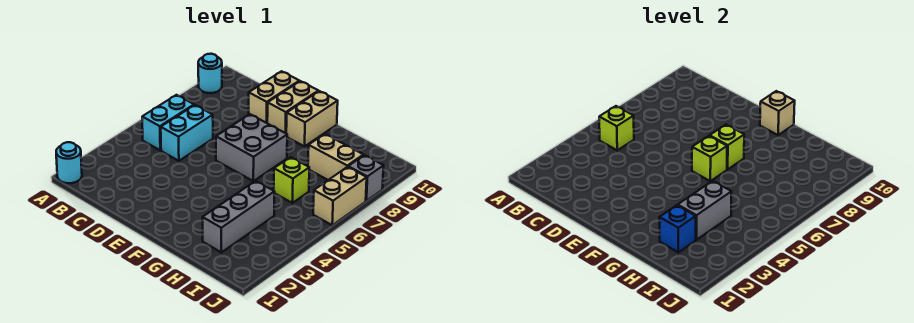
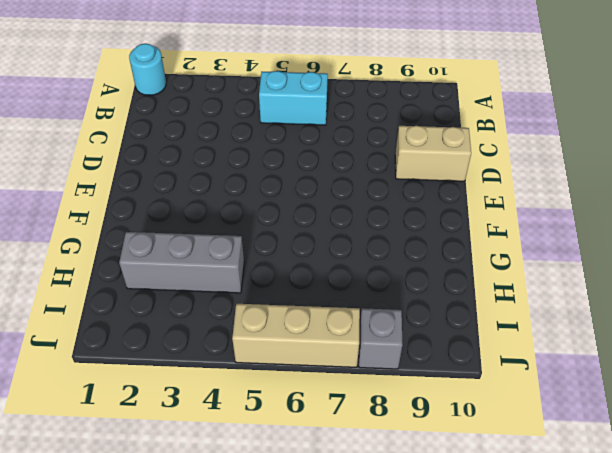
tan 1x3 brick [232,304,360,367] -> tan 1x2 brick [313,167,367,225]
none -> cyan 1x1 round brick [198,54,222,93]
none -> cyan 1x2 brick [161,105,213,161]
none -> grey 2x2 brick [216,114,287,181]

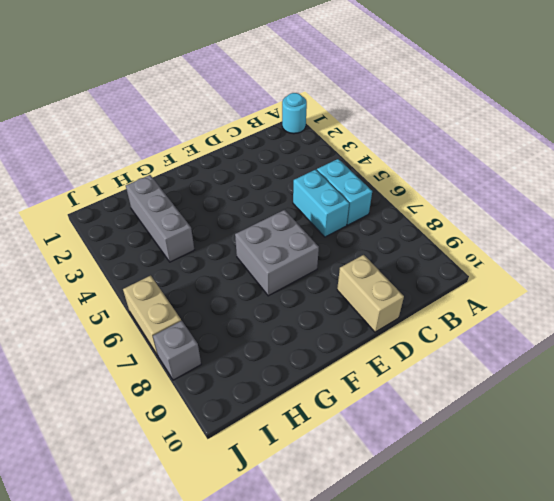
none -> cyan 1x1 round brick [198,54,222,93]
none -> tan 1x2 brick [267,81,318,133]
none -> tan 1x2 brick [286,91,338,146]

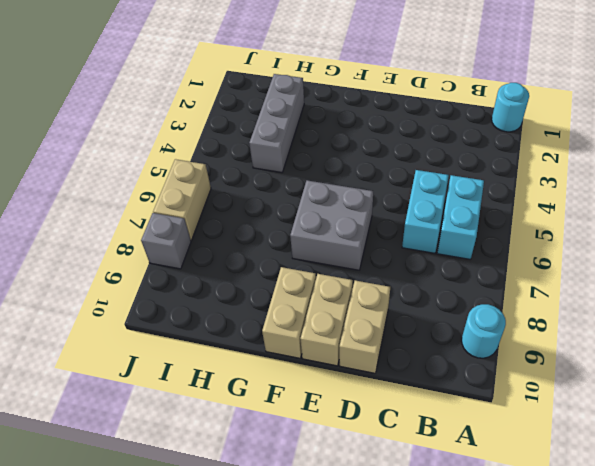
none -> lime 1x1 brick [274,157,309,203]
none -> tan 1x2 brick [308,134,363,180]
none -> lime 1x1 brick [599,106,634,150]

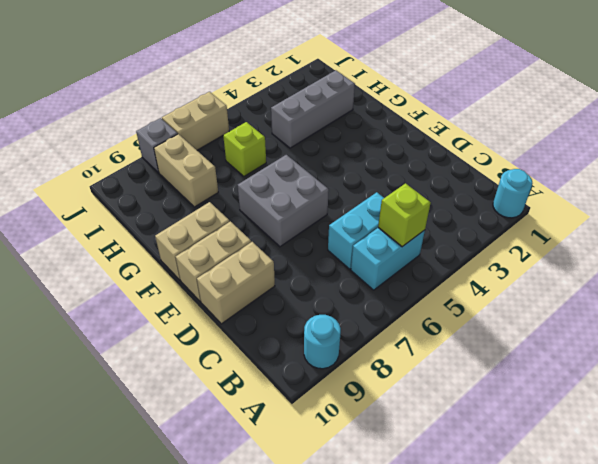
none -> lime 1x1 brick [692,136,727,181]
none -> lime 1x1 brick [710,125,744,169]
none -> tan 1x1 brick [760,91,795,135]

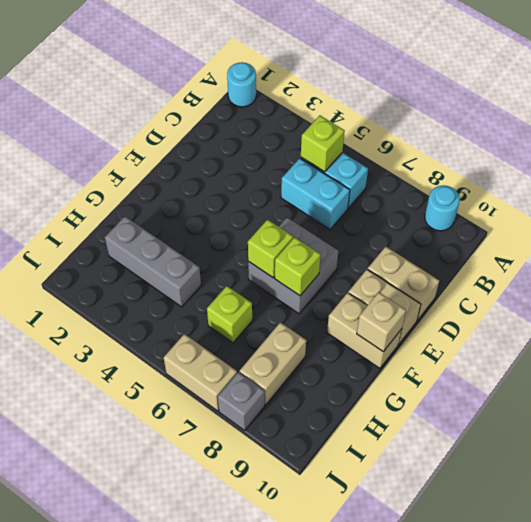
none -> blue 1x1 brick [659,205,696,252]
none -> grey 1x2 brick [678,181,732,240]

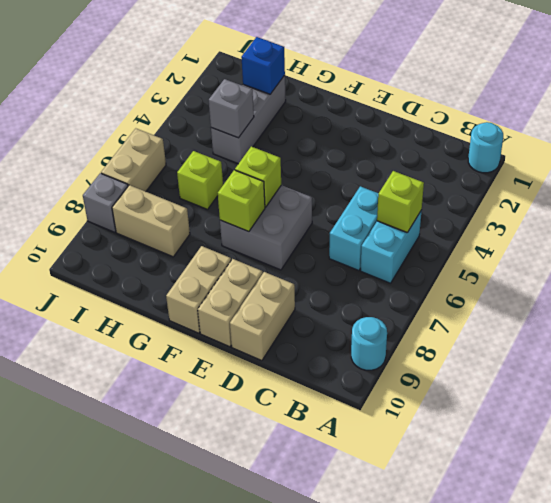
grey 1x1 brick [209,79,254,138] -> grey 1x2 brick [678,181,732,240]
none -> tan 1x1 brick [760,91,795,135]

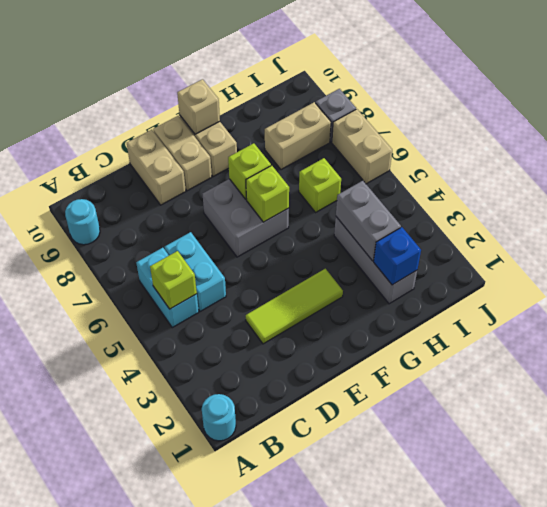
lime 1x3 tile [246,269,343,344] -> none

